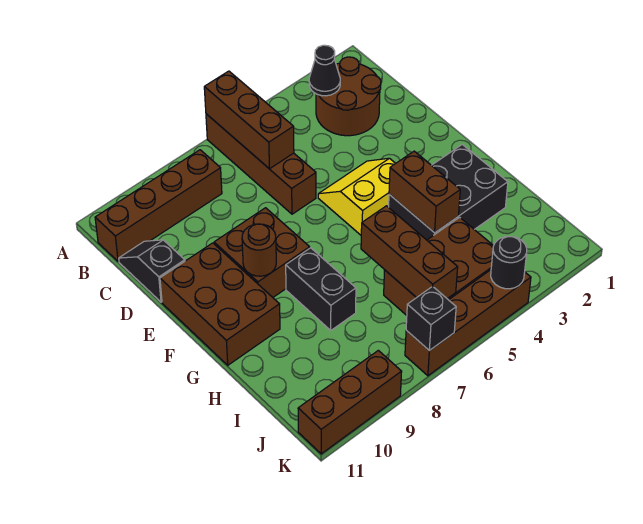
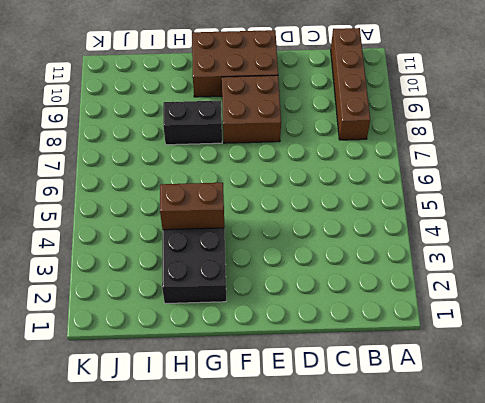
none -> brown 1x4 brick [206,114,316,214]
none -> brown 2x2 round brick [316,57,381,136]
none -> black 1x2 slope [119,240,185,302]

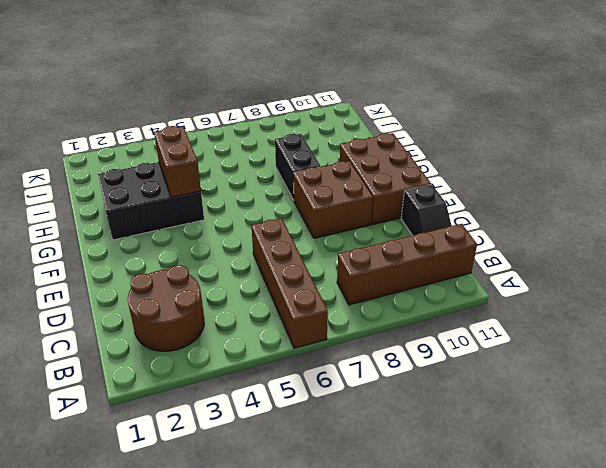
none -> yellow 2x2 slope [318,158,396,235]
none -> brown 2x3 brick [384,217,493,315]
none -> brown 1x4 brick [405,270,531,376]

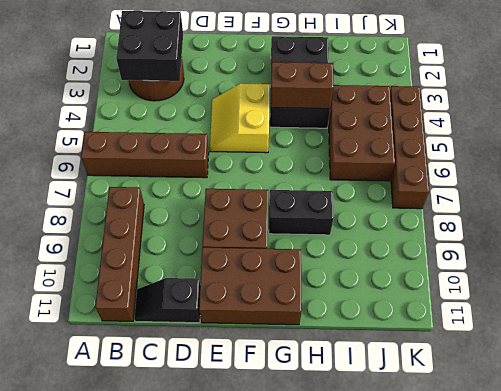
black 2x2 brick [116,11,183,81] -> black 1x1 cone [309,45,340,96]
none -> brown 1x3 brick [298,350,402,454]
none -> brown 1x3 brick [204,71,294,169]
none -> brown 1x1 round brick [242,224,276,276]

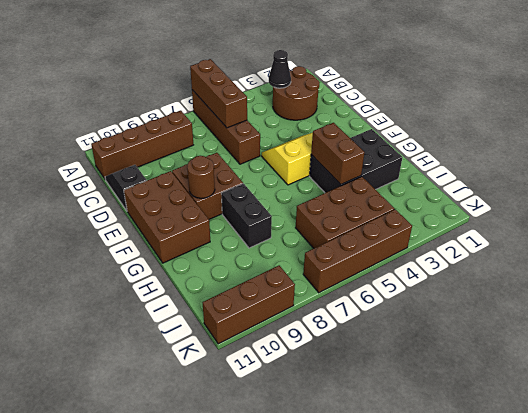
none -> brown 1x3 brick [361,206,458,299]
none -> black 1x1 round brick [491,236,527,289]
none -> black 1x1 brick [406,286,456,351]

